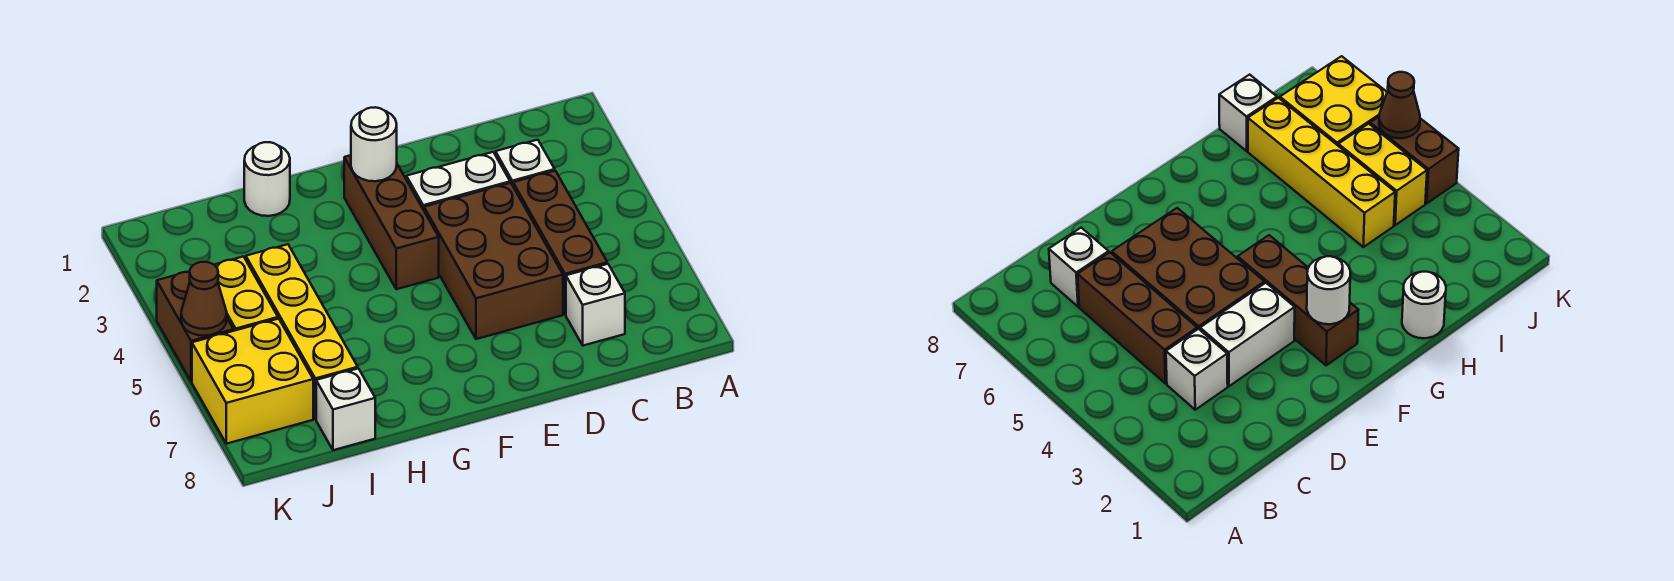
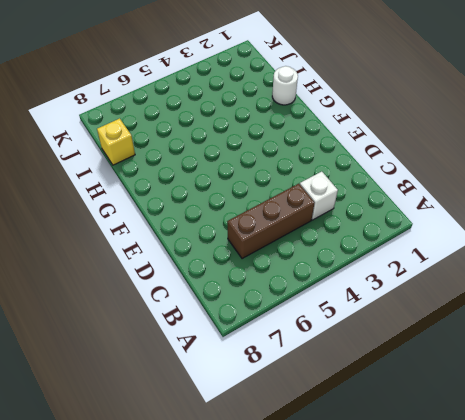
yellow 1x1 brick [97,118,135,165] -> white 1x1 brick [316,368,375,450]
none -> white 1x1 brick [566,264,625,346]
none -> white 1x2 brick [406,152,510,210]
none -> brown 2x3 brick [424,183,563,339]

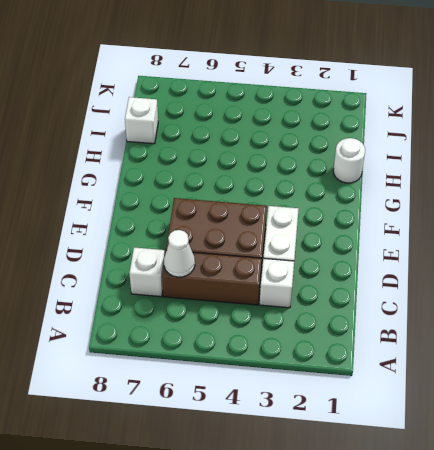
white 1x1 cone [164,230,195,277] -> none
none -> brown 1x3 brick [344,155,439,289]
none -> yellow 1x4 brick [246,244,358,419]
none -> yellow 1x2 brick [214,257,278,331]

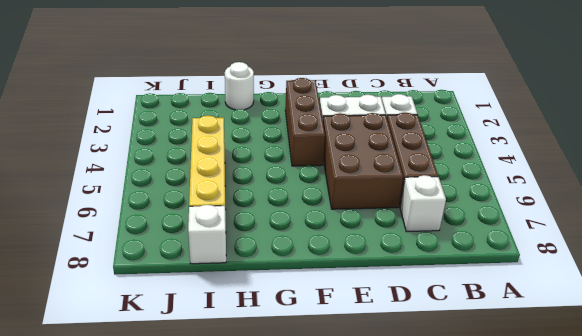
none -> yellow 1x2 brick [214,257,278,331]
none -> yellow 2x2 brick [192,319,313,444]
none -> brown 1x2 brick [157,271,233,382]

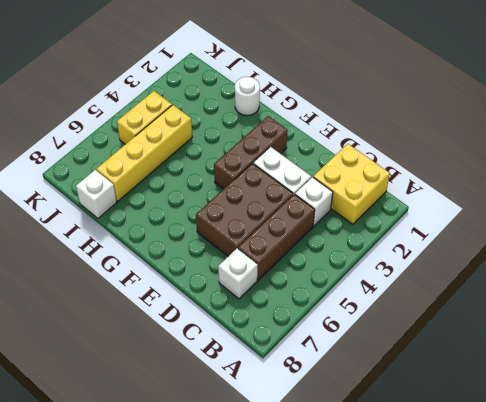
yellow 2x2 brick [313,144,390,224] -> yellow 2x2 brick moved to [192,319,313,444]
none -> brown 1x2 brick [157,271,233,382]
none -> white 1x1 round brick [351,107,397,181]
none -> brown 1x1 cone [181,262,227,336]

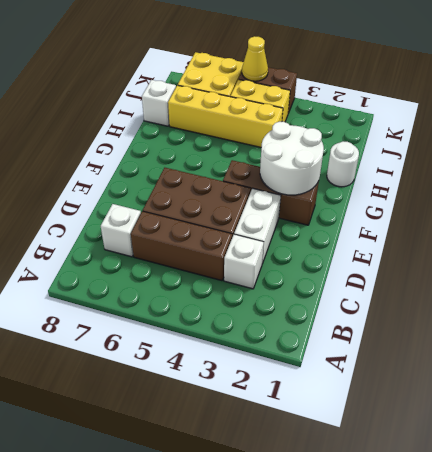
white 2x2 round brick [260,122,324,195] -> white 1x1 round brick [351,107,397,181]
yellow 1x1 cone [242,36,268,81] -> brown 1x1 cone [181,262,227,336]

